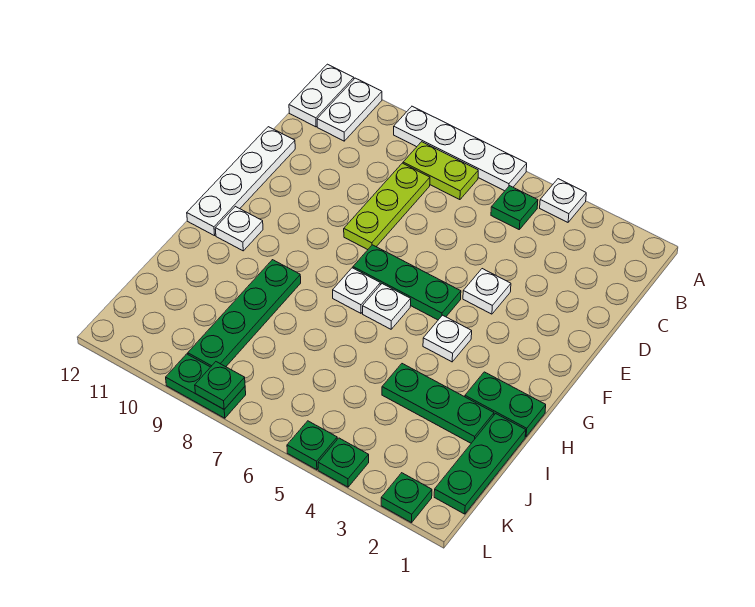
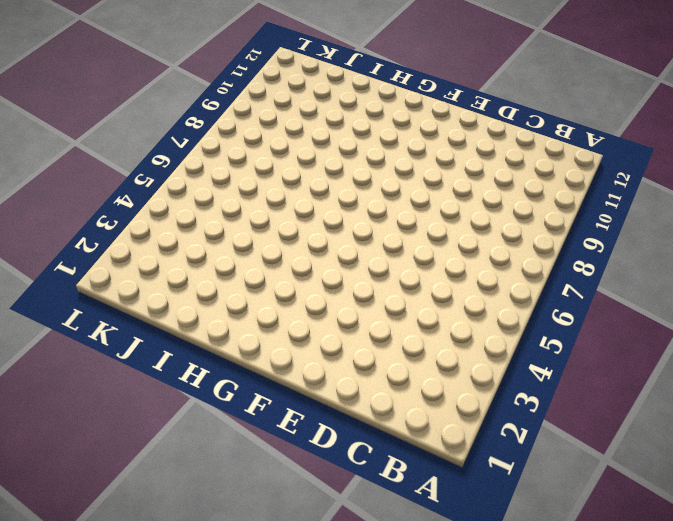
none -> white 1x1 plate [540,179,586,222]
none -> white 1x4 plate [394,106,527,191]
none -> white 1x2 plate [317,78,382,141]

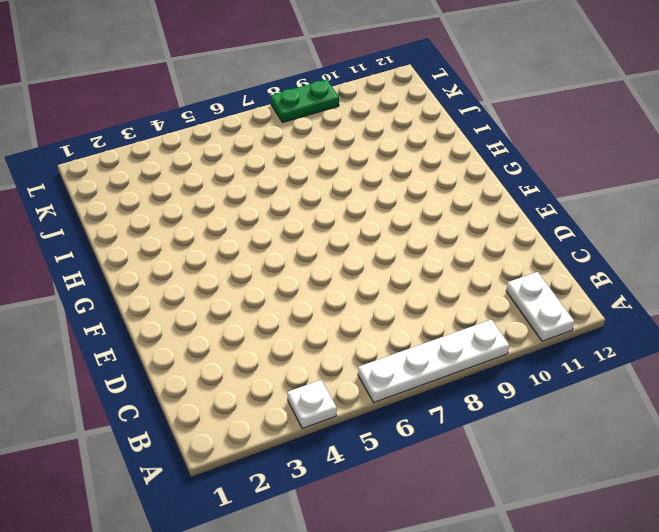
none -> white 1x2 plate [289,64,354,127]
none -> green 1x1 plate [491,186,538,229]
none -> lime 1x2 plate [403,142,478,200]

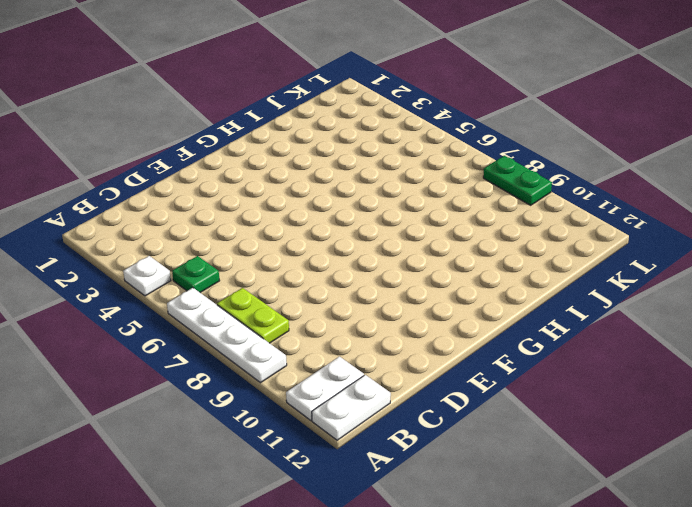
none -> lime 1x3 plate [344,163,430,250]
none -> white 1x4 plate [187,127,295,236]
none -> white 1x1 plate [463,269,511,314]

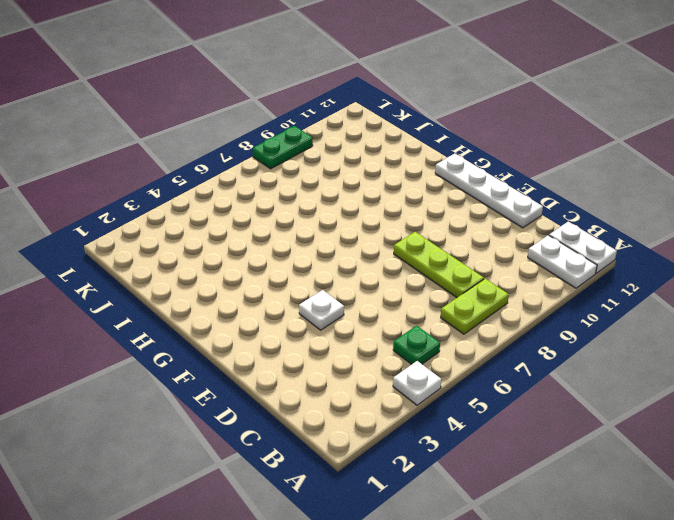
none -> white 1x4 plate [394,106,527,191]
none -> green 1x3 plate [353,245,461,320]
none -> white 1x1 plate [423,315,472,362]

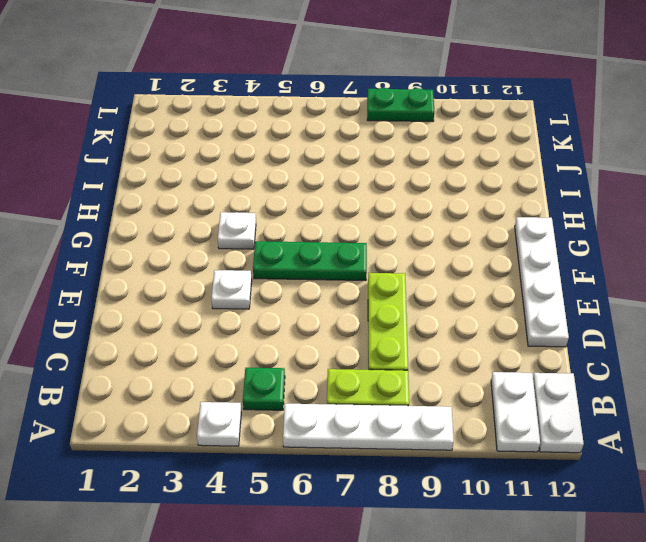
none -> white 1x1 plate [363,284,411,329]
none -> white 1x1 plate [333,268,380,313]
none -> white 1x1 plate [215,206,263,251]

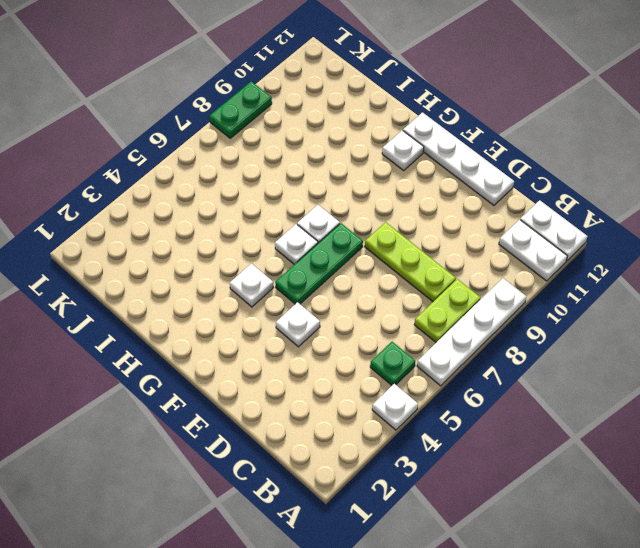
none -> green 1x2 plate [465,372,546,437]
none -> green 1x4 plate [188,260,301,367]
none -> green 1x3 plate [434,414,526,514]

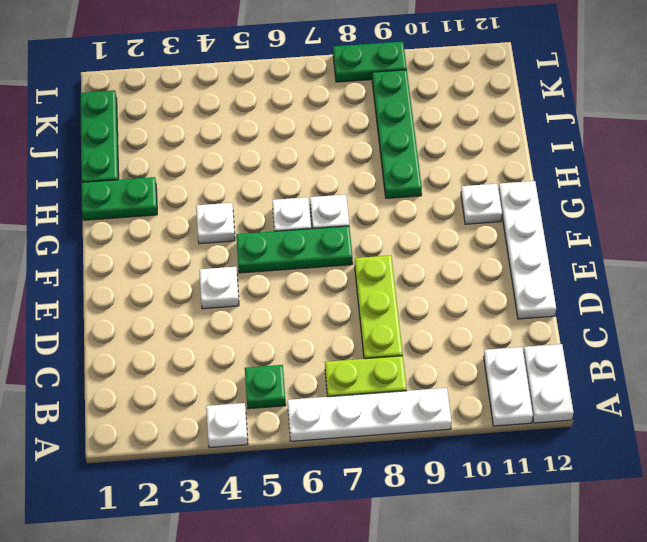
none -> green 1x3 plate [382,364,494,443]
none -> green 1x1 plate [381,473,432,523]
none -> green 1x1 plate [318,438,369,487]

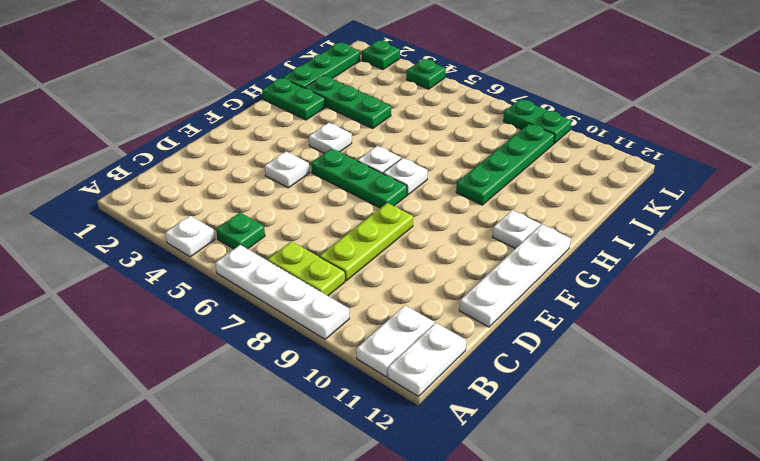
none -> green 1x1 plate [287,421,337,470]
none -> green 1x1 plate [195,362,245,409]

